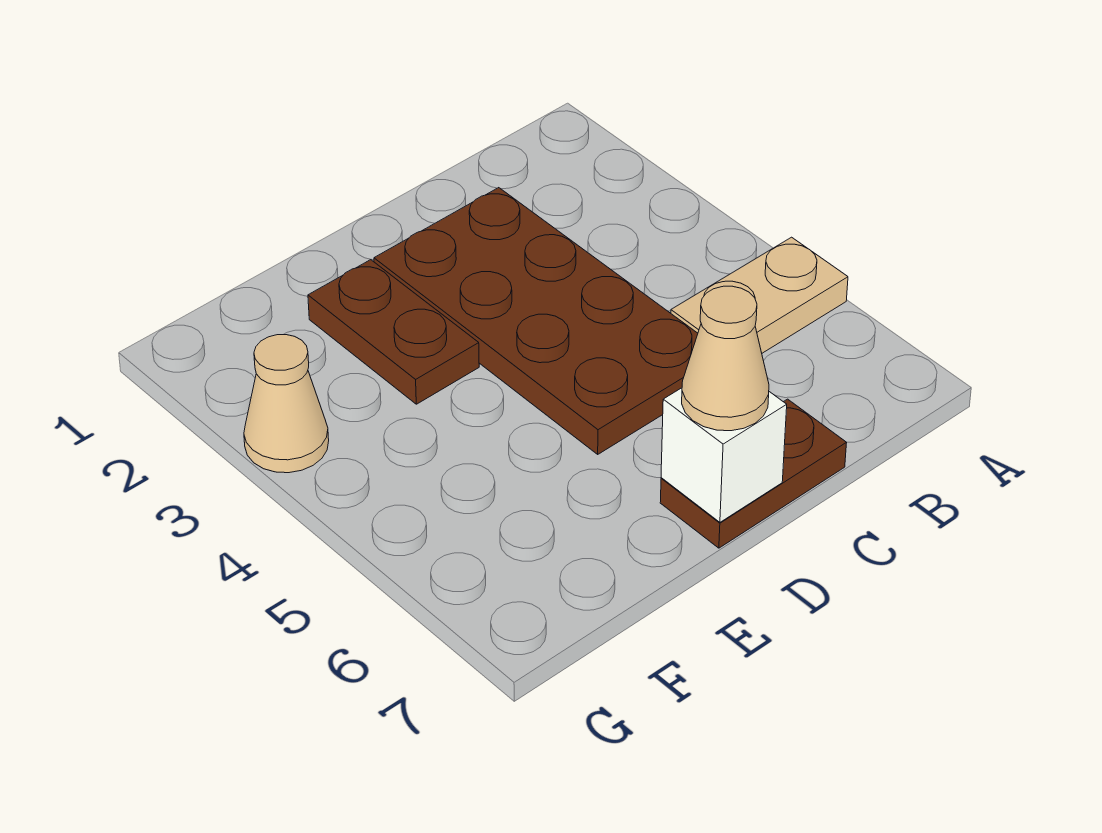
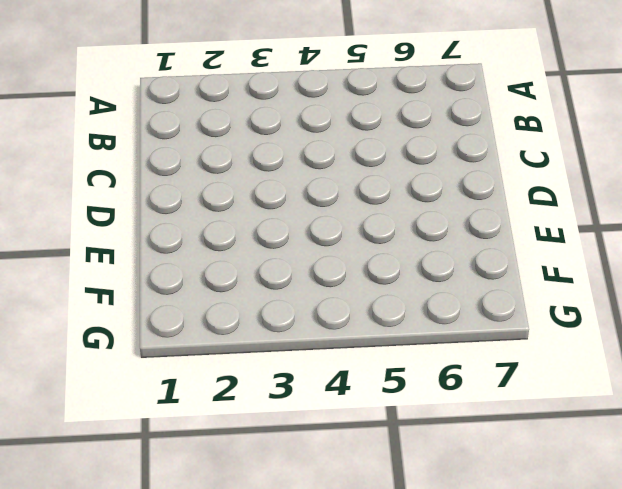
none -> tan 1x2 plate [671,237,848,353]
none -> brown 2x4 plate [374,188,698,454]

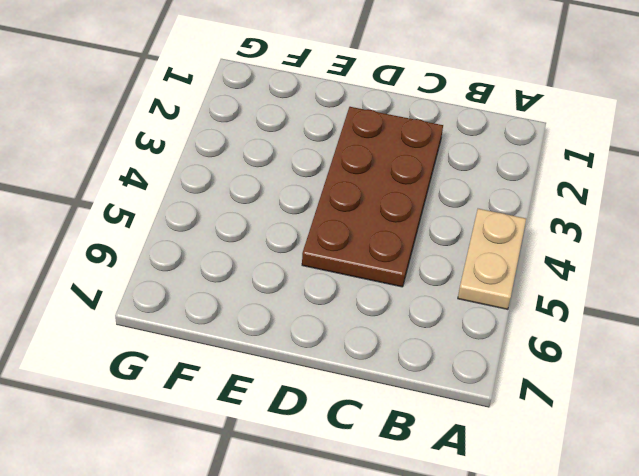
tan 1x2 plate [458,209,526,309] -> tan 1x2 plate turned to [671,237,848,353]
none -> brown 1x2 plate [660,399,847,548]
none -> brown 1x2 plate [308,260,479,404]

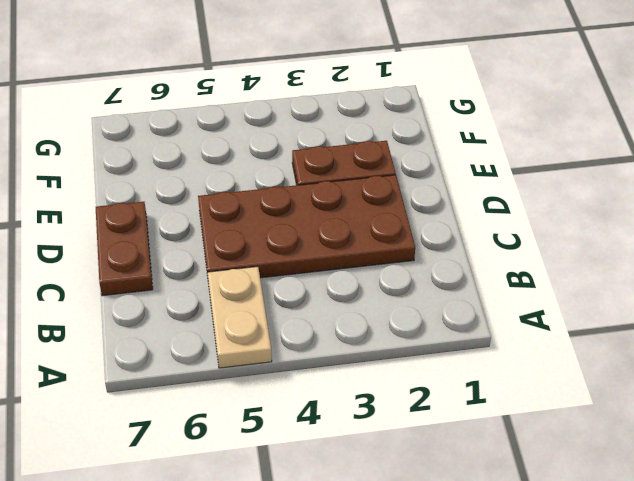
none -> tan 1x1 cone [244,335,329,473]
none -> white 1x1 brick [661,388,787,522]

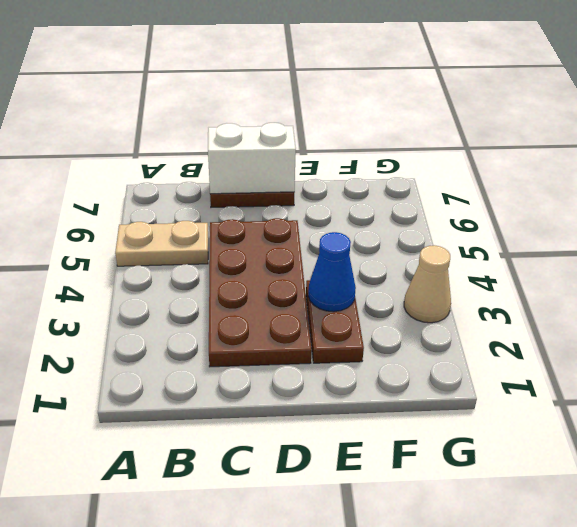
white 1x2 brick [208,123,296,194] -> white 1x1 brick [661,388,787,522]
blue 1x1 cone [308,232,356,312] -> none
none -> tan 1x1 cone [682,286,769,431]

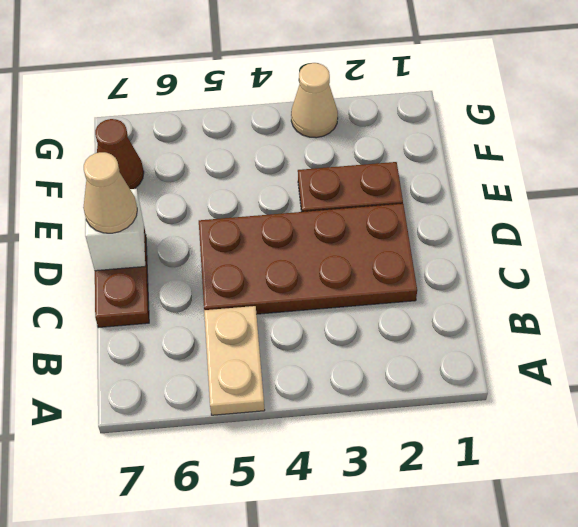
brown 1x1 cone [95,119,144,189] -> none

